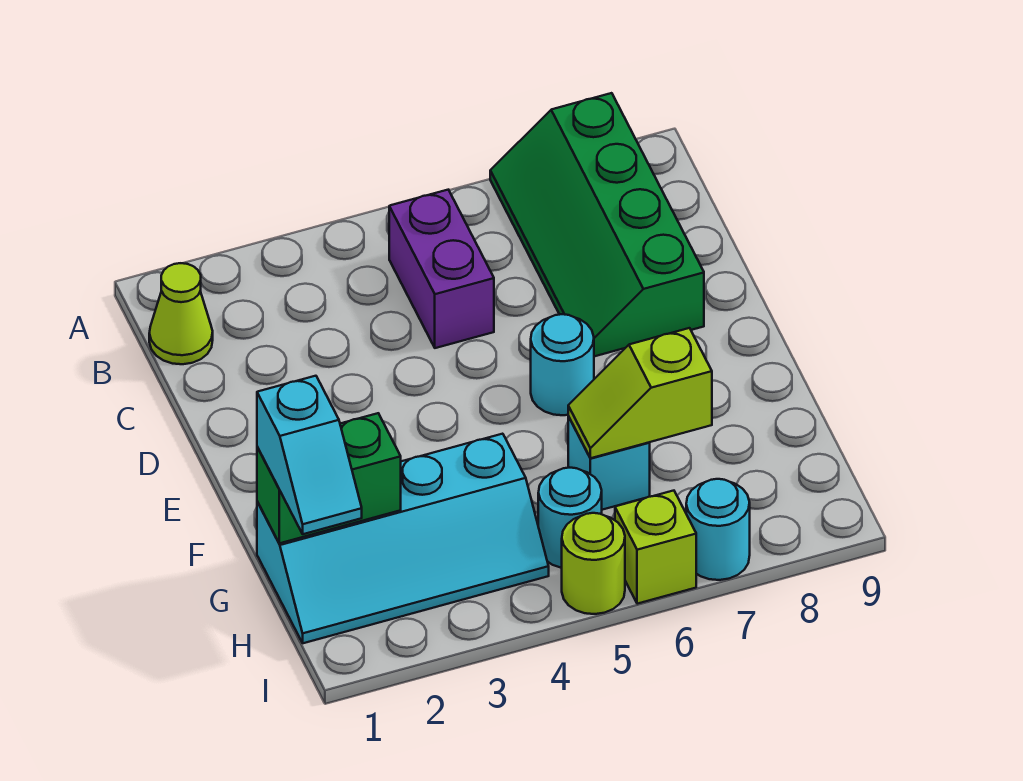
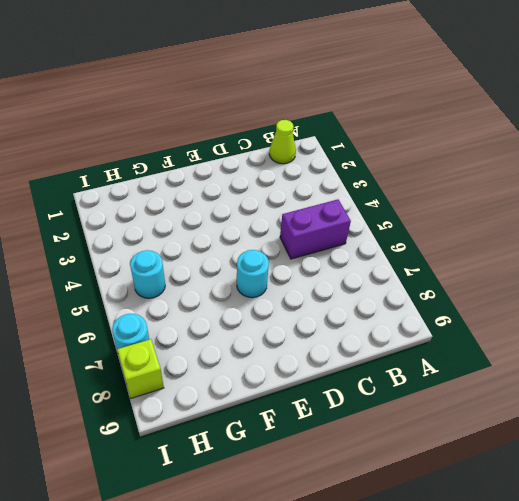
lime 1x1 brick [117,339,164,398] -> lime 1x1 brick moved to [615,491,696,604]
none -> green 2x4 slope [490,93,704,356]
none -> cyan 2x4 slope [257,434,549,643]
none -> cyan 1x1 brick [568,416,650,510]

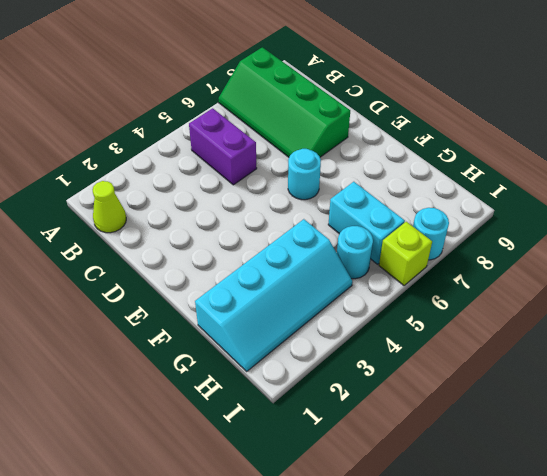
cyan 1x2 brick [328,182,405,264] -> cyan 1x1 brick [568,416,650,510]
none -> lime 1x1 round brick [562,513,625,614]
none -> green 1x2 brick [257,413,401,543]
none -> lime 1x2 slope [568,328,712,458]

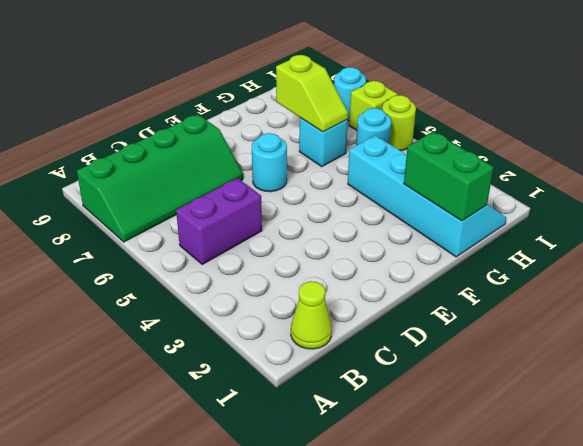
none -> cyan 1x2 slope [257,376,362,534]

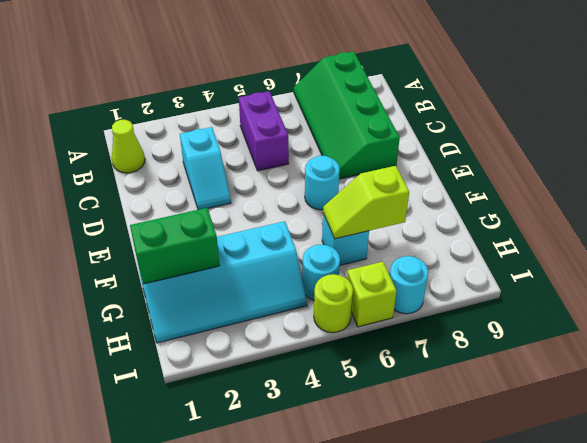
cyan 1x2 slope [180,127,231,210] -> cyan 1x2 slope moved to [257,376,362,534]

